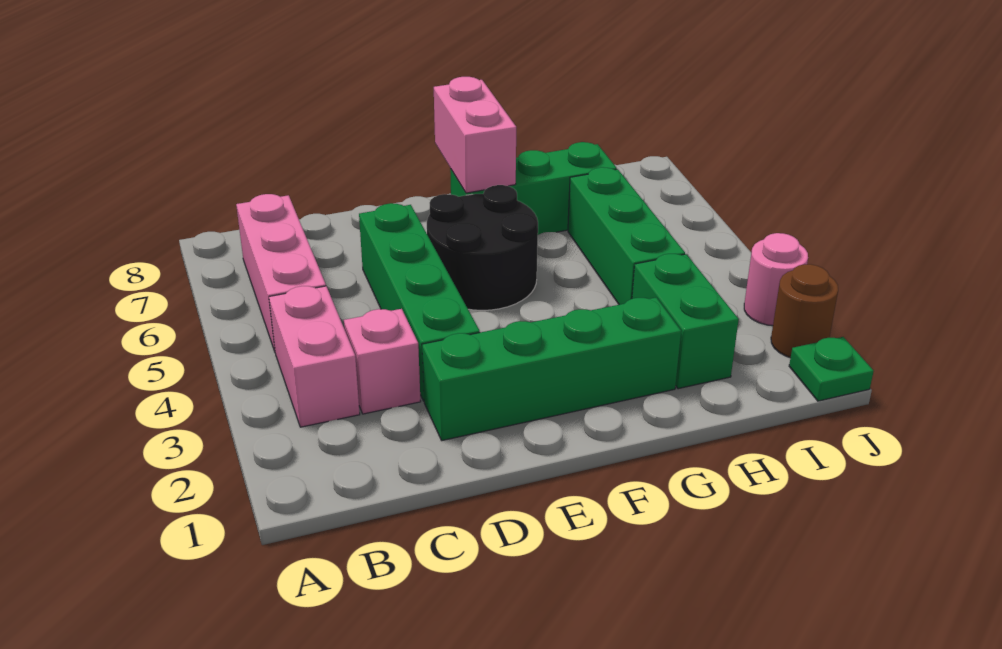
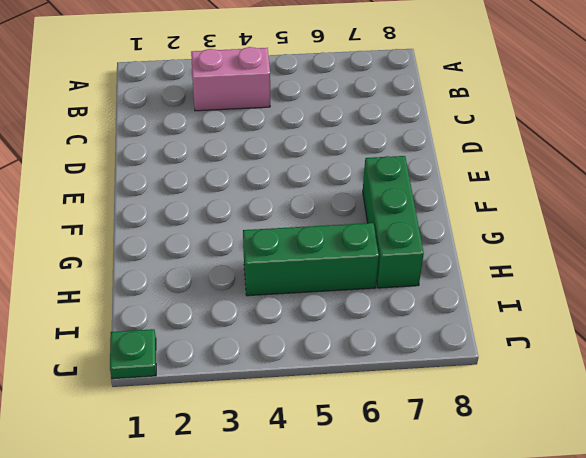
none -> pink 1x3 brick [236,194,326,351]
none -> pink 1x1 brick [344,309,421,414]
none -> green 1x4 brick [422,297,681,441]

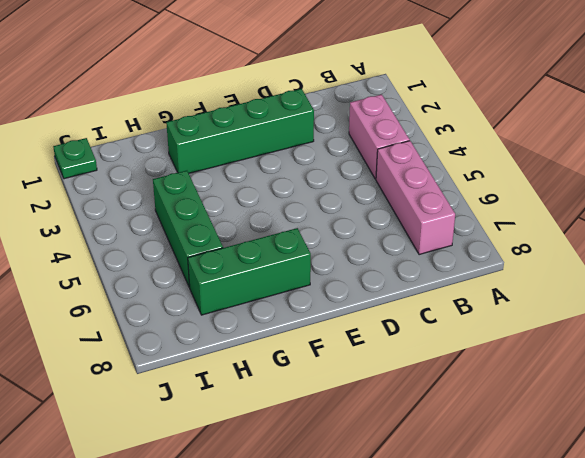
none -> pink 1x1 brick [344,309,421,414]
none -> green 1x4 brick [359,203,480,401]
none -> black 2x2 round brick [427,185,538,310]

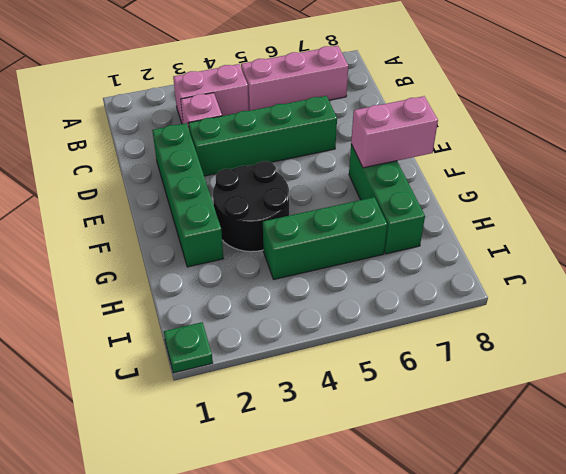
black 2x2 round brick [213,161,289,252] -> black 2x2 round brick moved to [427,185,538,310]
none -> green 1x2 brick [632,254,739,389]
none -> brown 1x1 round brick [771,264,838,358]
none -> pink 1x1 round brick [744,233,808,326]

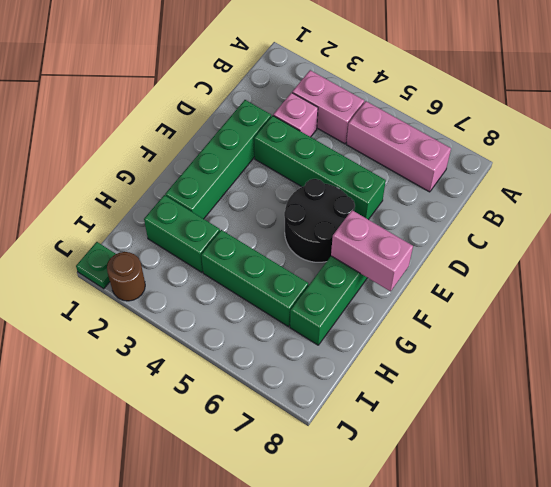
none -> pink 1x1 round brick [744,233,808,326]

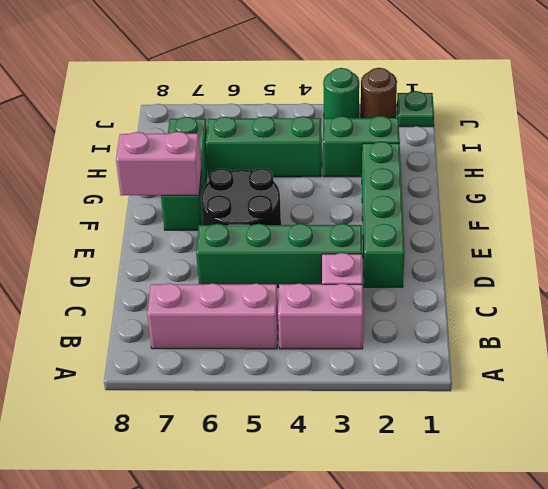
green 1x1 round brick [323,68,359,118] -> pink 1x1 round brick [744,233,808,326]

